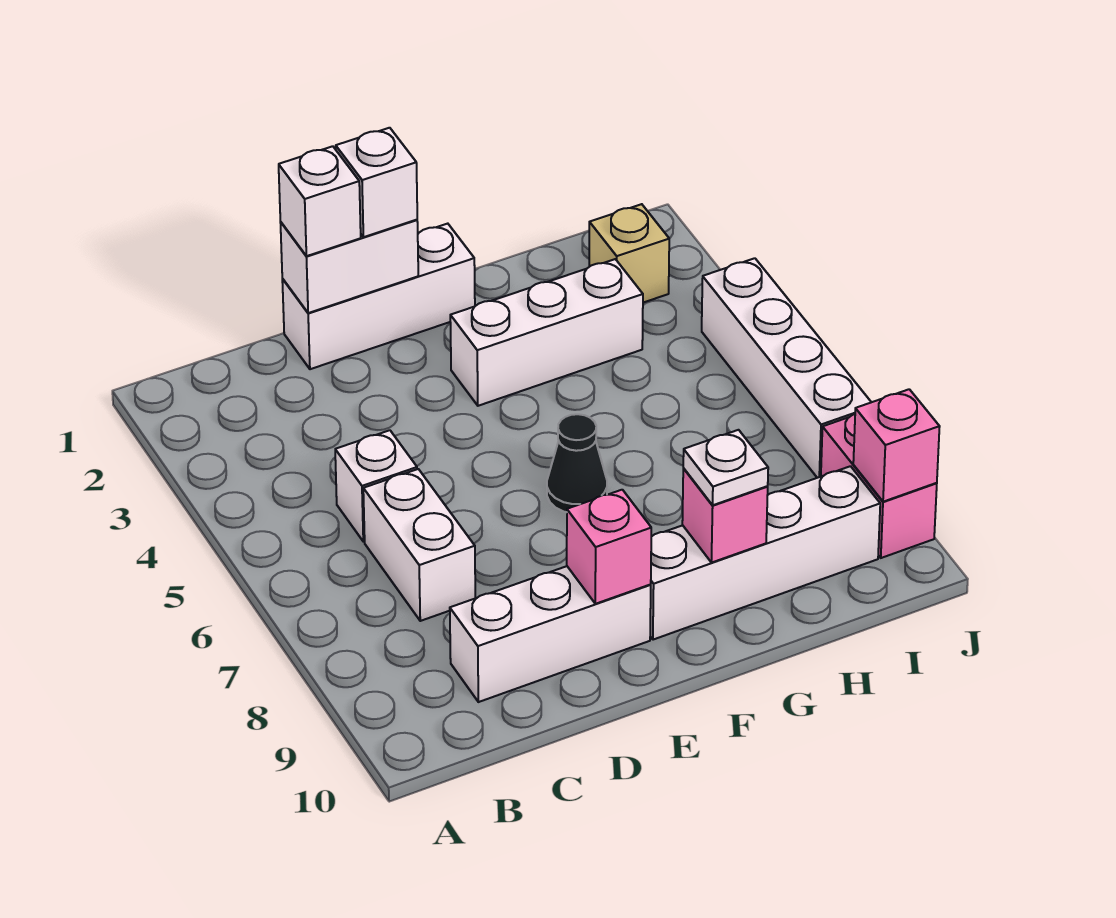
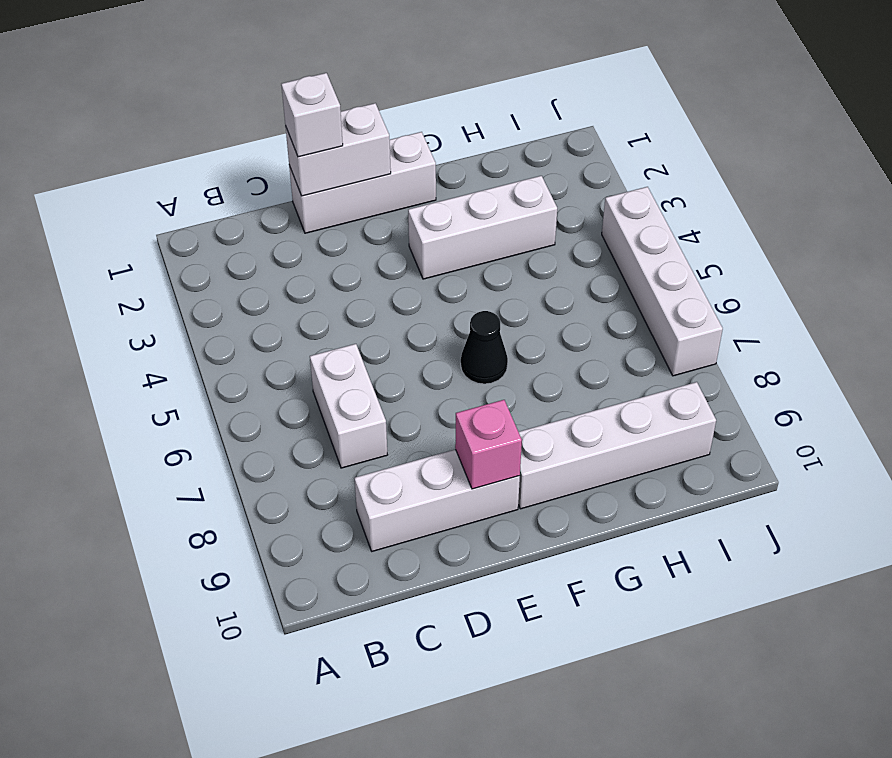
none -> white 1x1 brick [335,430,417,542]
none -> tan 1x1 brick [589,204,669,303]
none -> pink 1x2 brick [821,414,937,558]

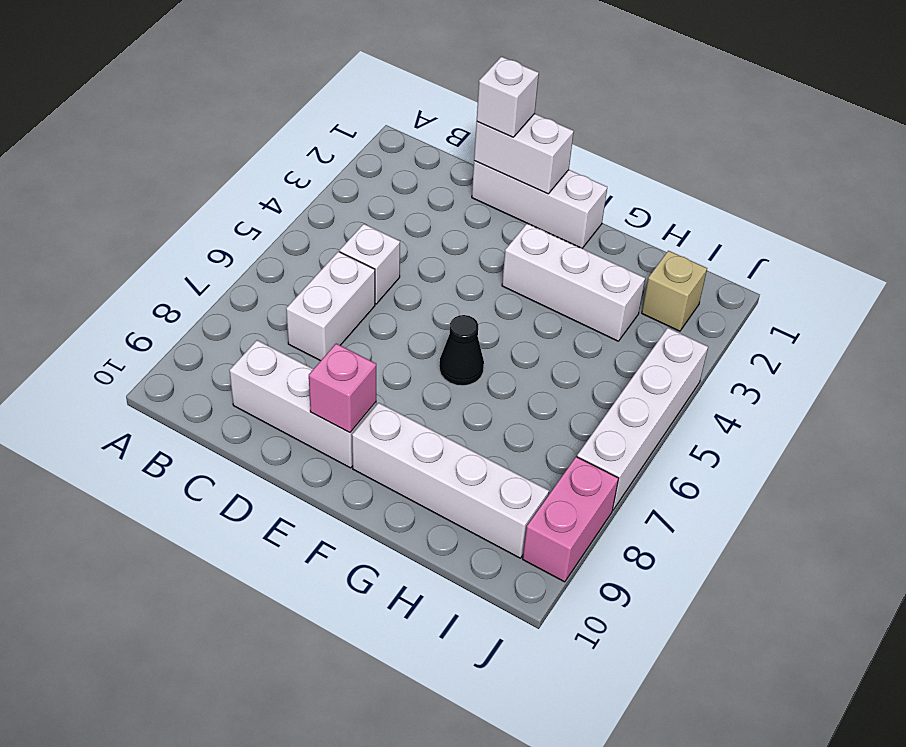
none -> pink 1x1 brick [682,468,768,563]
none -> pink 1x1 brick [853,389,940,502]
none -> white 1x1 brick [336,128,417,237]

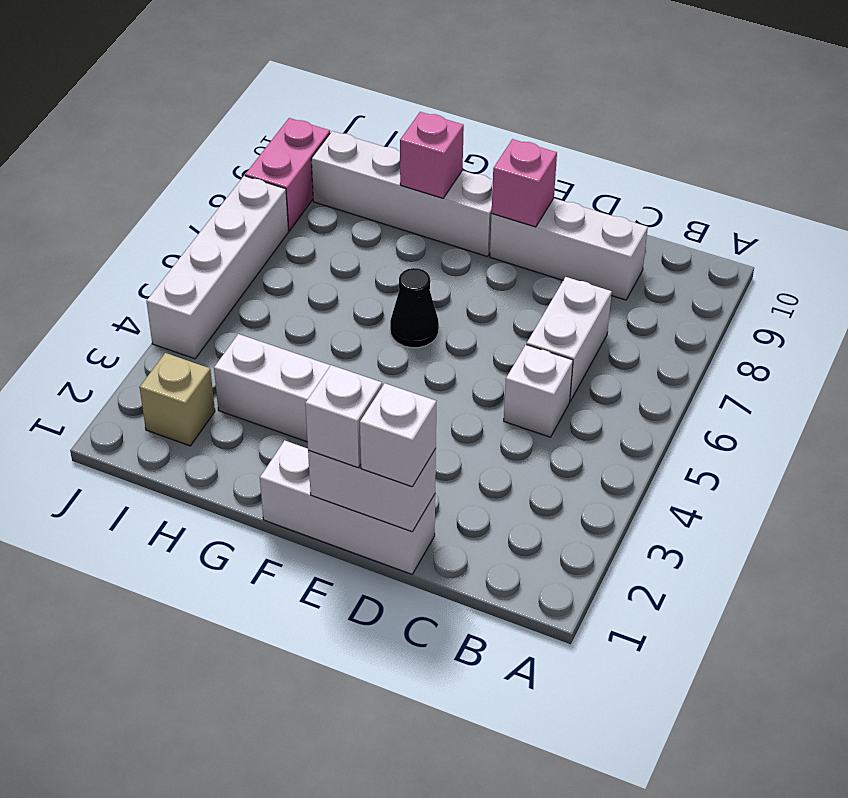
none -> pink 1x1 brick [853,389,940,502]
none -> white 1x1 plate [683,430,768,505]

